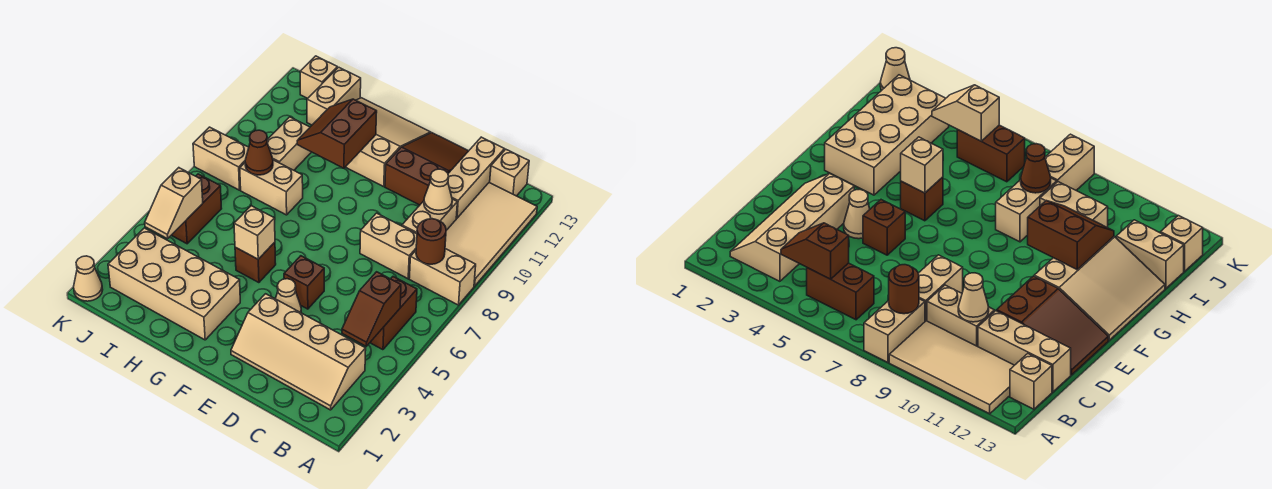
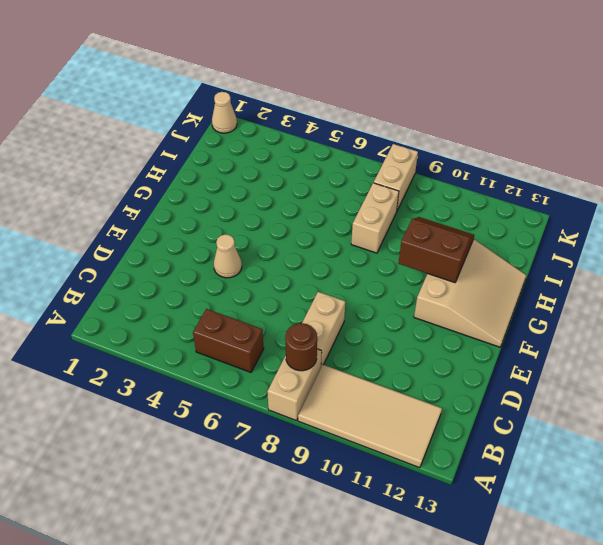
none -> tan 2x4 slope [231,294,366,410]
none -> tan 1x1 brick [490,149,529,196]
none -> tan 1x2 brick [402,199,457,234]

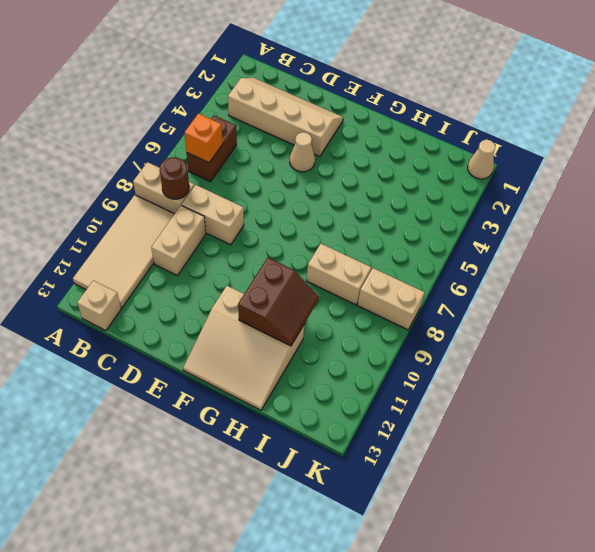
orange 1x1 brick [184,114,223,163] -> none
none -> tan 1x3 brick [448,137,504,219]
none -> brown 2x3 slope [385,133,468,205]
none -> brown 1x1 brick [284,256,324,309]

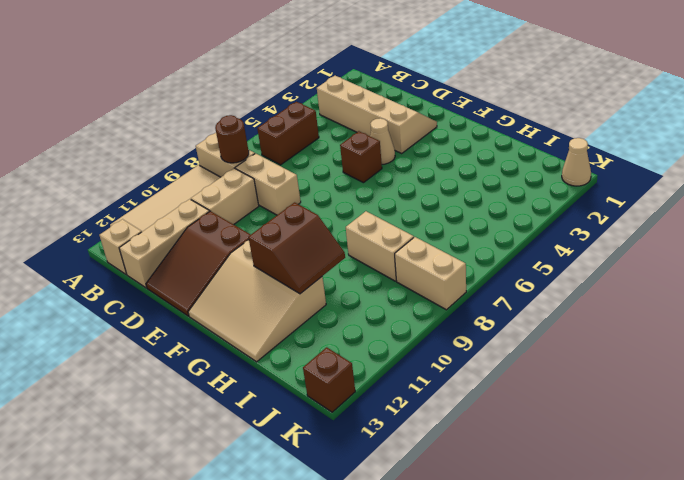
brown 1x1 brick [303,347,355,412] -> brown 1x1 brick moved to [235,242,276,283]
none -> tan 2x4 brick [108,228,240,340]
none -> tan 1x2 brick [267,117,311,170]
none -> tan 1x2 brick [307,67,361,125]

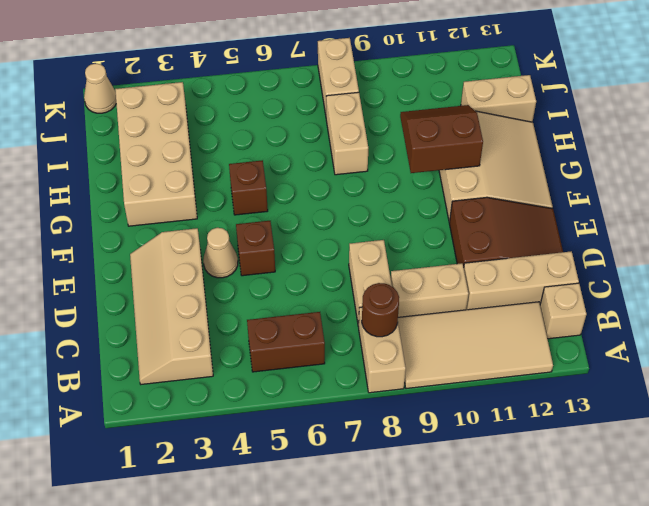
none -> tan 1x2 brick [267,117,311,170]
none -> brown 1x2 brick [172,174,222,244]
none -> tan 1x1 brick [300,56,337,98]

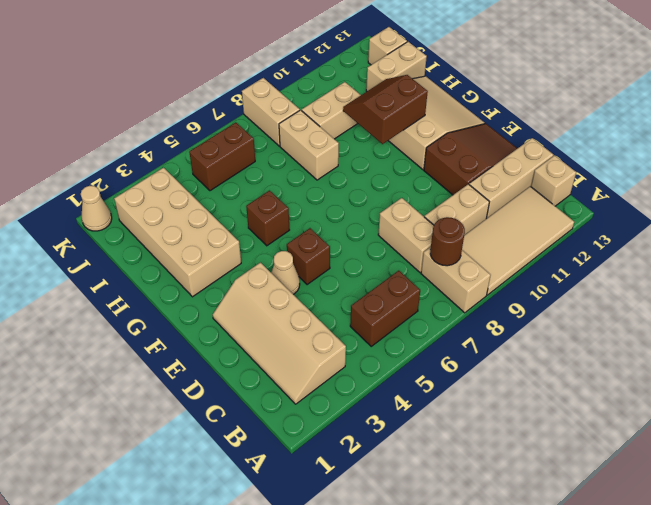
none -> brown 1x2 slope [342,272,401,346]
none -> tan 1x1 cone [424,169,452,214]
none -> tan 1x1 brick [234,206,275,259]

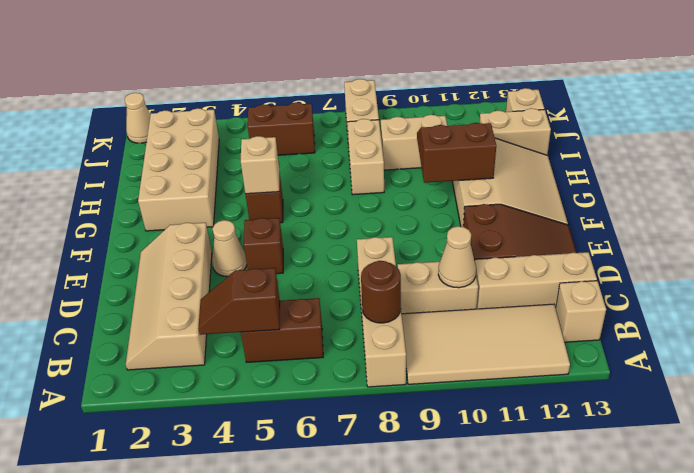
none -> brown 1x1 cone [245,130,273,175]
none -> tan 1x2 slope [145,168,203,239]

